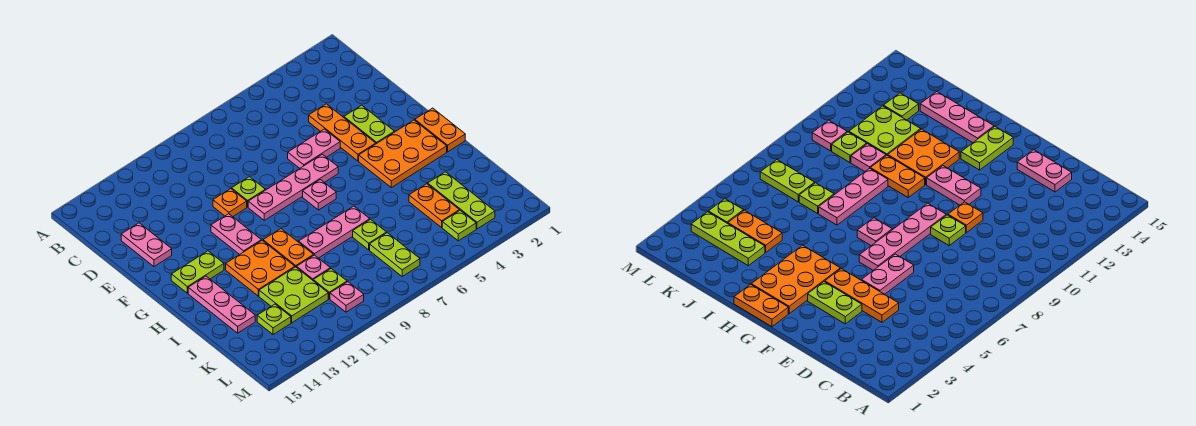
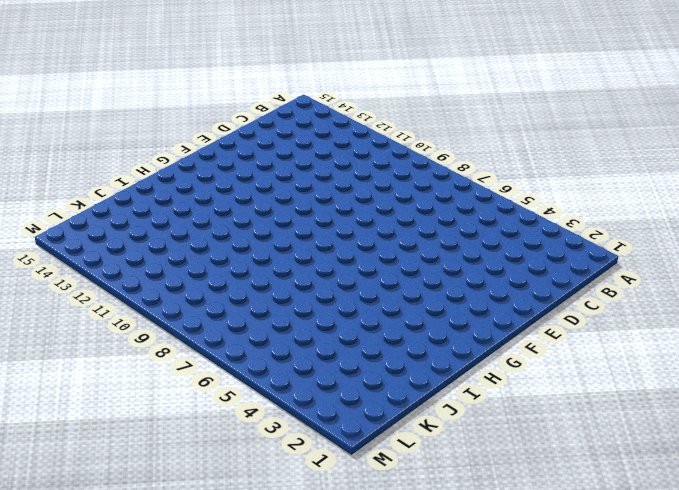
none -> orange 1x3 plate [309,104,376,161]
none -> pink 1x2 plate [121,223,172,267]
none -> lime 1x2 plate [344,105,394,144]

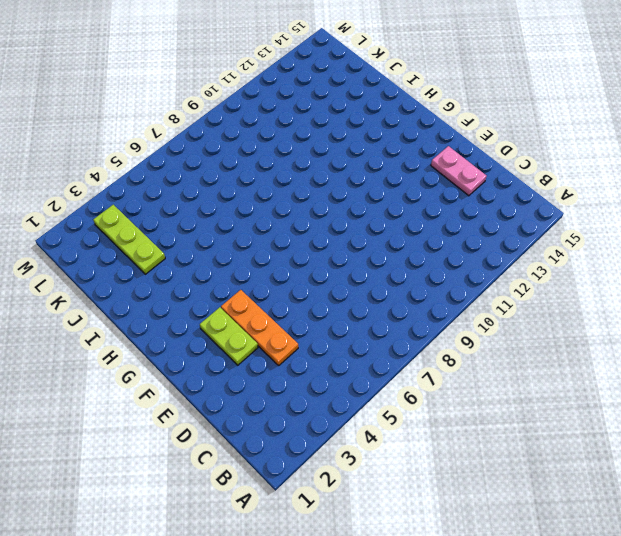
none -> pink 1x2 plate [288,129,340,168]
none -> lime 1x1 plate [232,177,265,207]
none -> orange 1x1 plate [213,189,247,217]

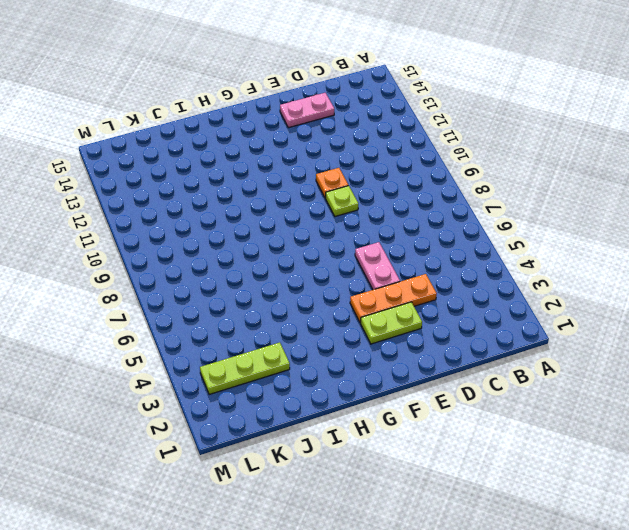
none -> pink 1x4 plate [248,154,338,220]
none -> pink 1x2 plate [211,214,261,255]
none -> orange 1x2 plate [415,108,465,152]

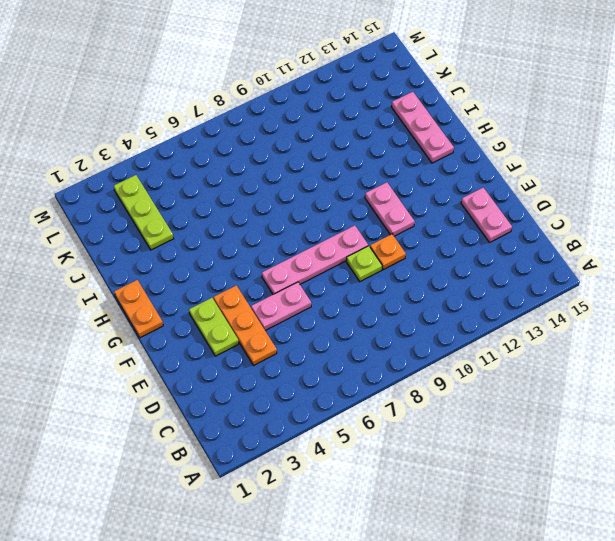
none -> orange 2x3 plate [359,120,447,188]
none -> pink 1x1 plate [303,180,336,210]
none -> lime 1x2 plate [171,251,224,293]

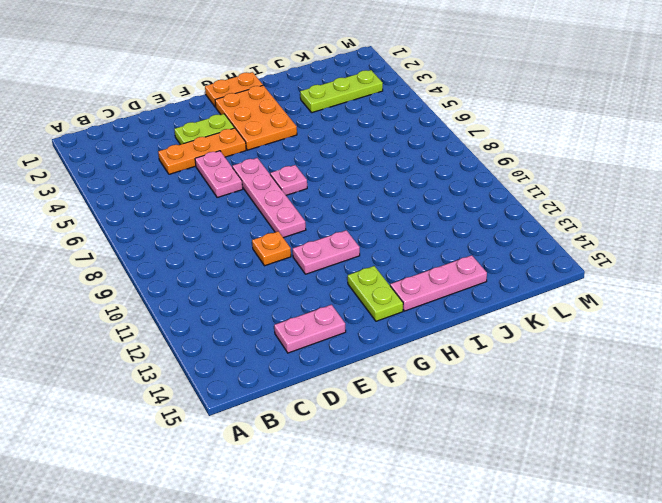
none -> lime 1x1 plate [232,177,265,207]
none -> orange 1x2 plate [263,229,314,267]
none -> orange 2x2 plate [226,240,295,296]

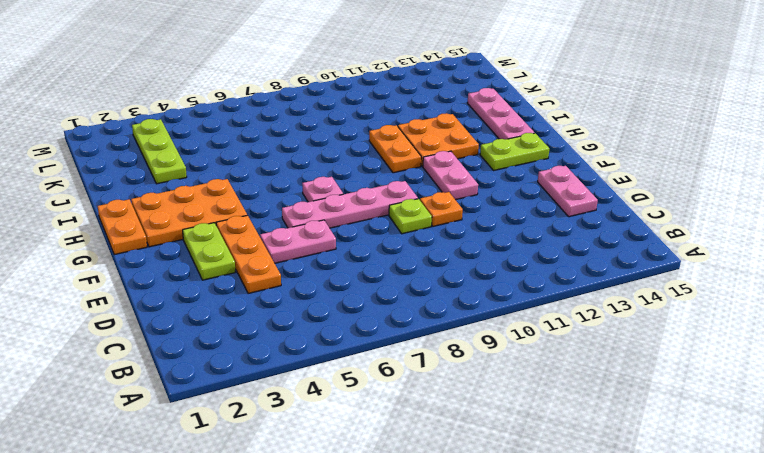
none -> pink 1x3 plate [299,206,370,258]
none -> orange 1x2 plate [409,184,459,227]
none -> lime 1x1 plate [353,219,387,250]

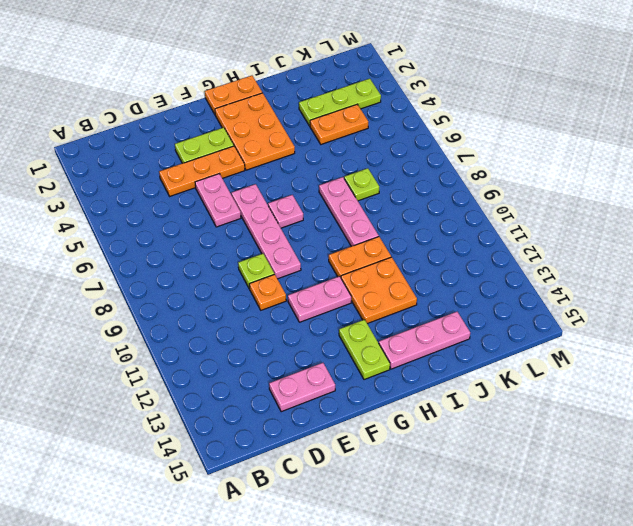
none -> pink 1x1 plate [297,255,330,280]
none -> lime 2x2 plate [259,267,328,323]
none -> lime 1x2 plate [370,233,420,276]

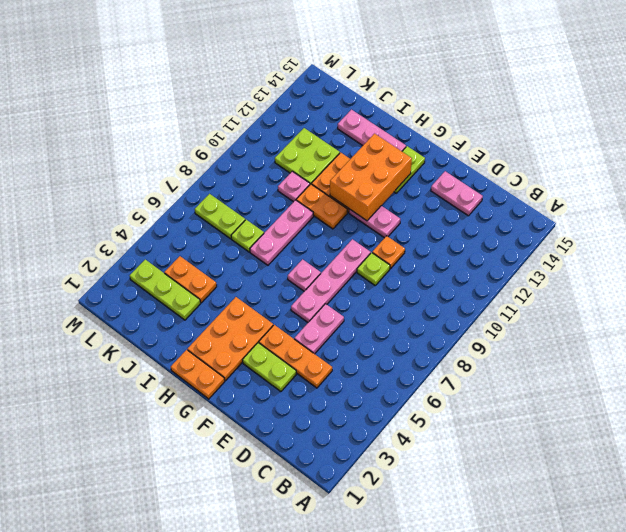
orange 2x3 brick [330,134,412,221] -> none
none -> lime 1x1 plate [313,269,347,299]
none -> lime 1x1 plate [257,304,291,335]
none -> lime 1x1 plate [442,210,476,241]

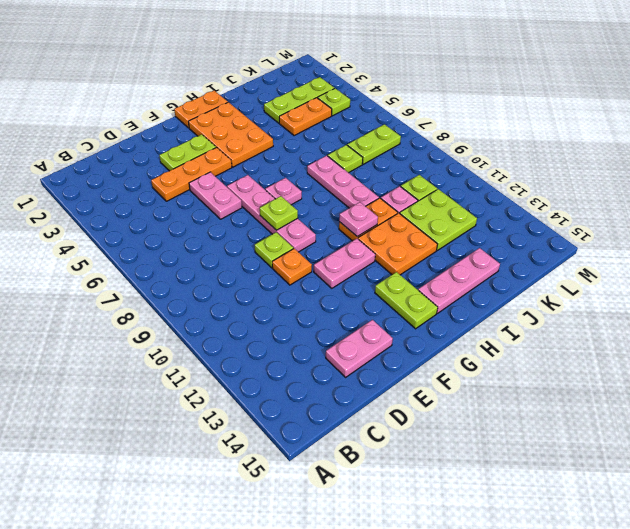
lime 1x1 plate [260,196,298,230] -> lime 1x1 plate moved to [257,304,291,335]
pink 1x1 plate [339,202,378,236] -> pink 1x1 plate moved to [330,282,364,312]

